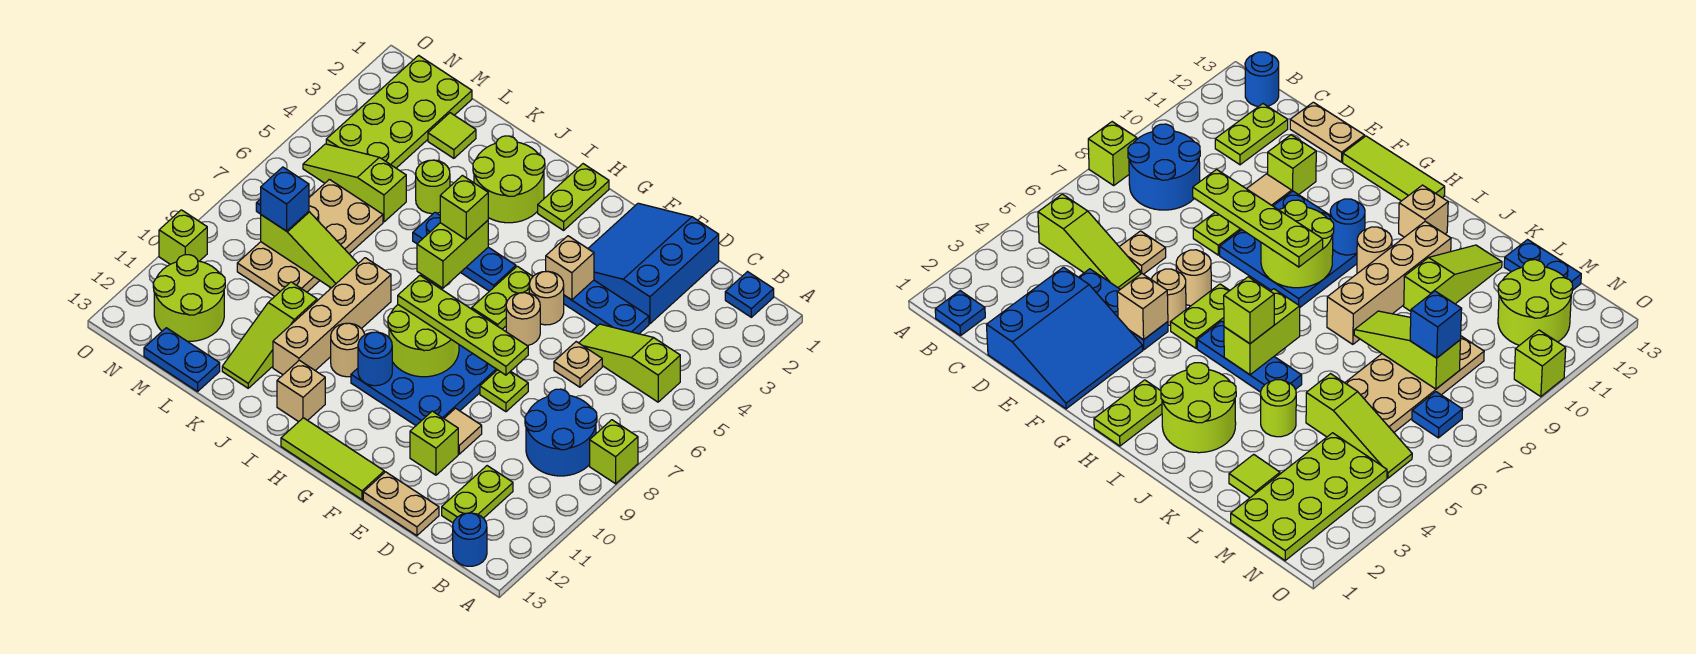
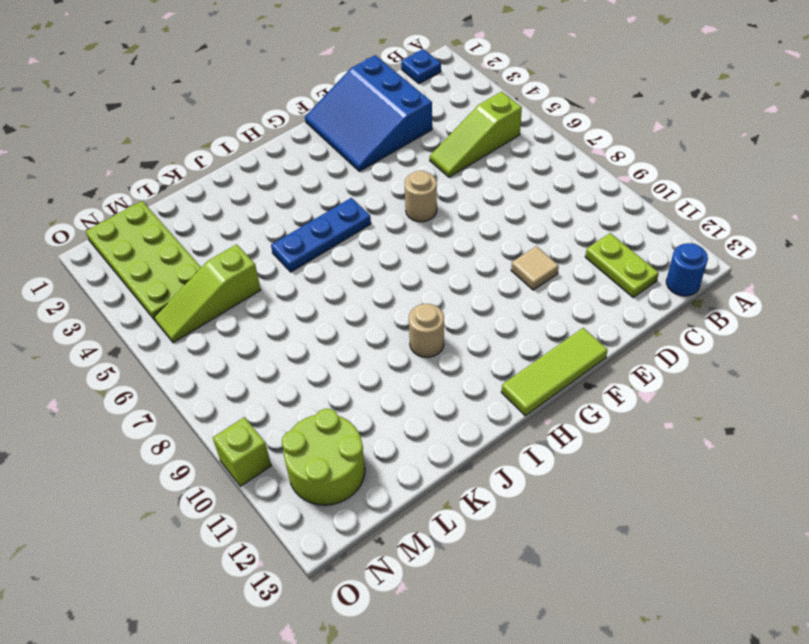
none -> lime 1x1 brick [590,420,638,484]
none -> blue 2x2 round brick [525,389,597,476]
none -> blue 1x3 plate [564,280,649,334]
none -> tan 1x1 plate [554,342,602,387]

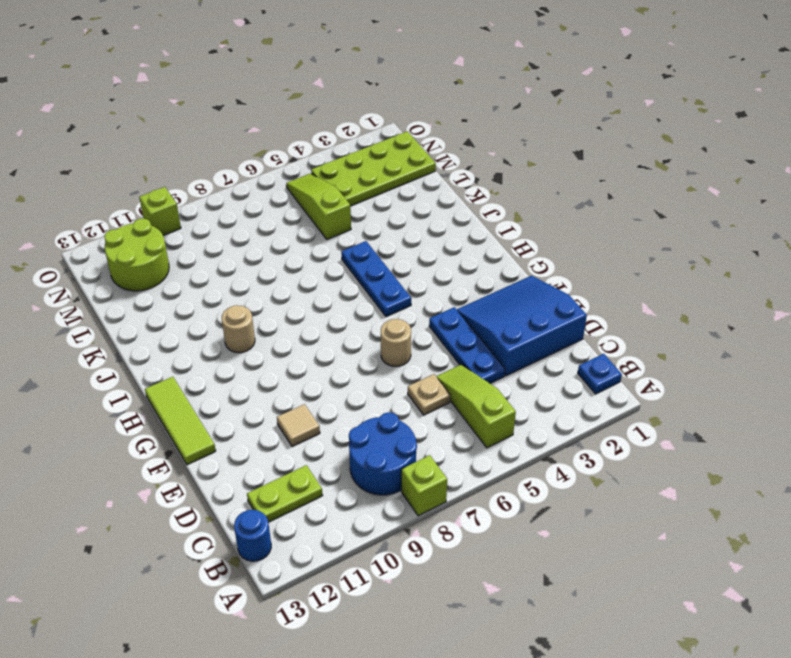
none -> tan 1x2 plate [363,472,439,536]
none -> lime 1x1 plate [480,370,528,412]
none -> lime 1x1 brick [410,411,458,475]
none -> tan 1x1 round brick [529,271,564,325]

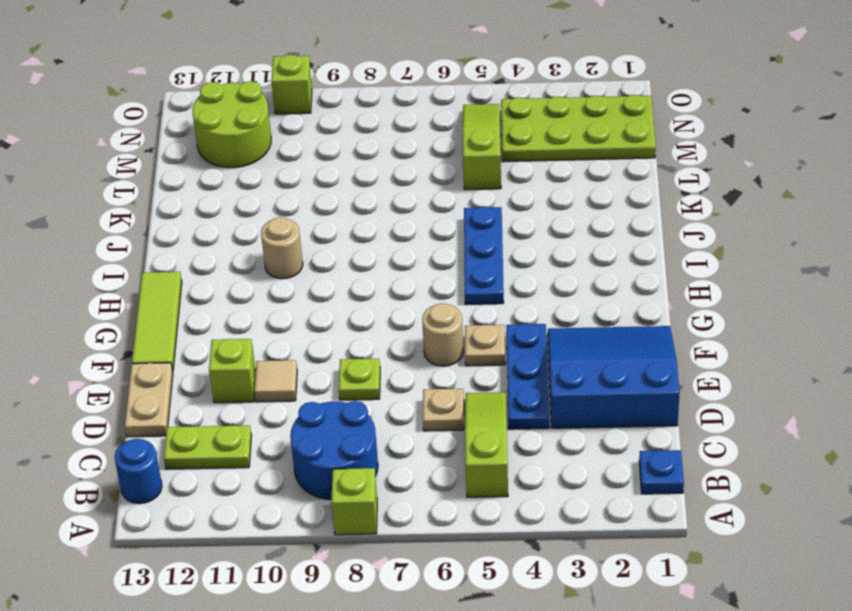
tan 1x1 plate [465,325,505,366] -> tan 1x1 round brick [529,271,564,325]
none -> blue 3x3 plate [351,345,497,425]
none -> lime 1x2 plate [472,266,533,329]
none -> lime 1x2 plate [538,164,609,230]
none -> lime 2x2 round brick [473,136,545,223]

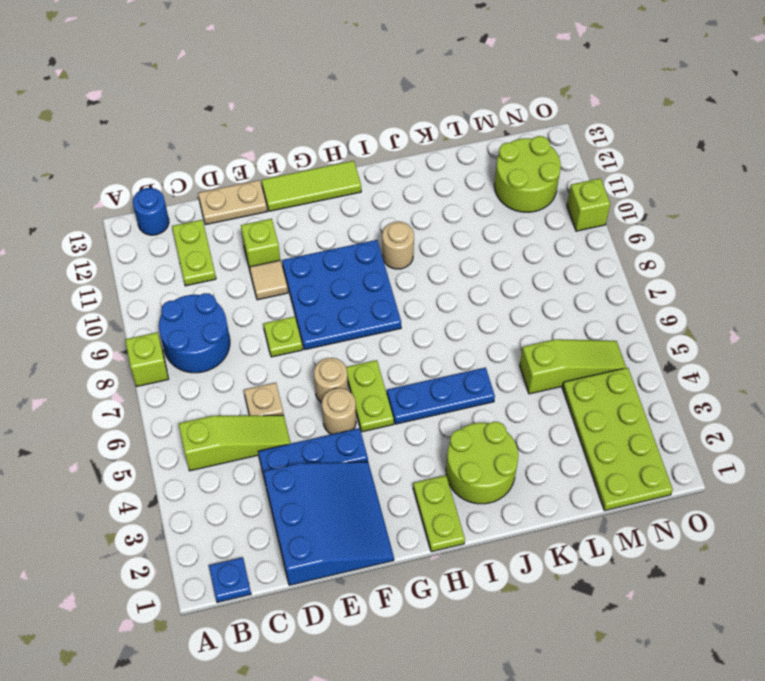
none -> tan 1x1 brick [277,360,325,422]
none -> tan 1x4 brick [273,258,391,375]
none -> lime 1x1 round brick [416,160,450,214]
none -> lime 1x3 slope [222,282,317,388]

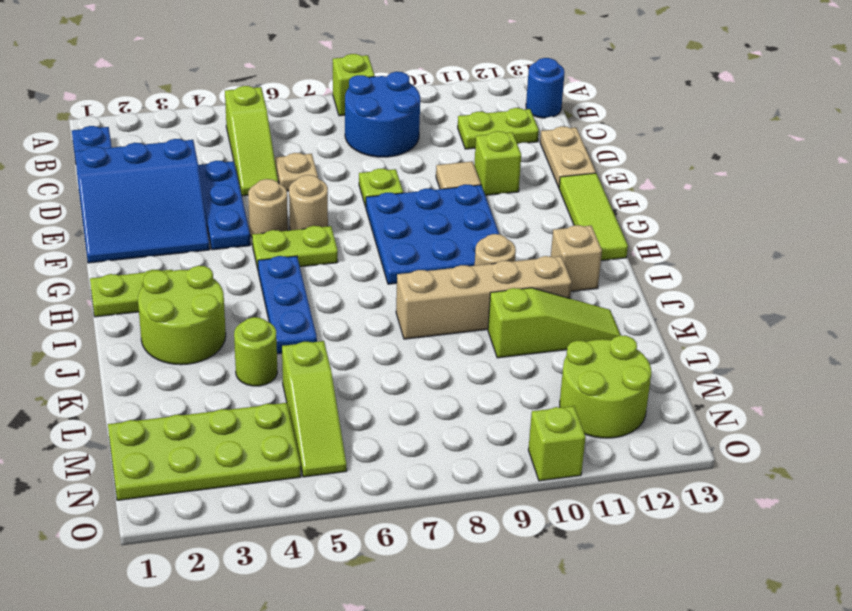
none -> lime 1x1 tile [428,113,476,158]
none -> tan 2x4 plate [237,179,383,296]
none -> blue 1x2 plate [144,328,220,392]
none -> blue 1x1 plate [1412,392,1463,438]

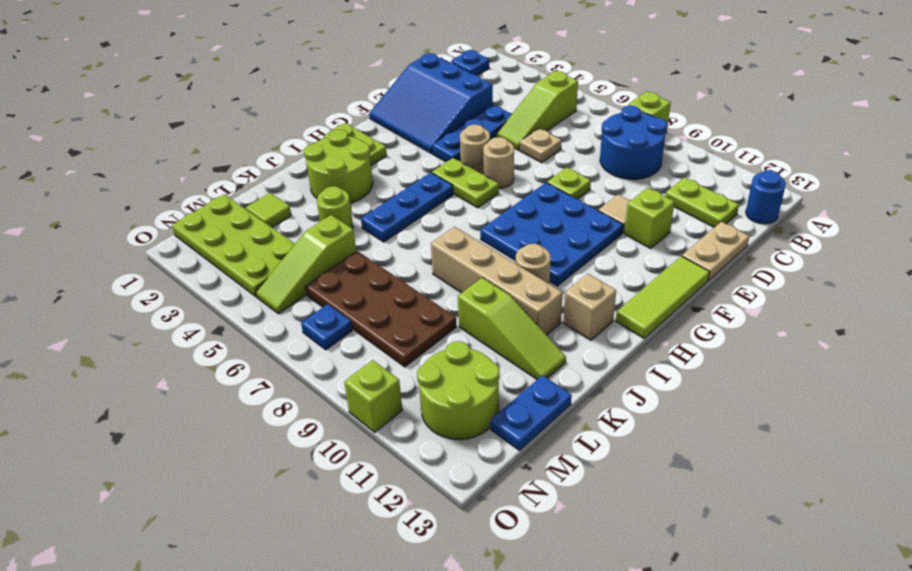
brown 2x4 plate [305,251,457,367] -> tan 2x4 plate [237,179,383,296]
none -> tan 1x1 brick [546,236,594,300]
none -> lime 2x2 round brick [388,305,459,377]
none -> blue 1x1 round brick [358,332,392,386]
none -> lime 1x2 brick [417,221,488,288]

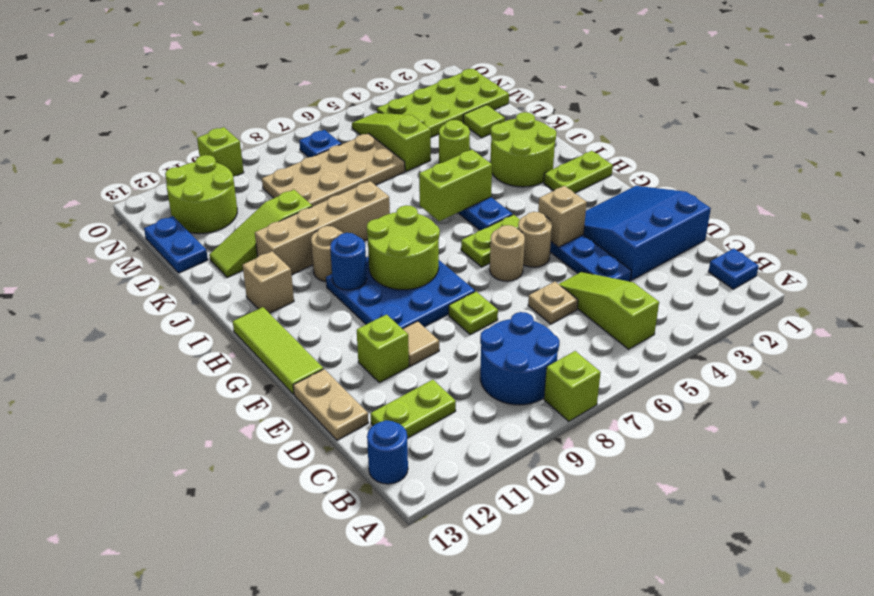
none -> lime 1x3 slope [261,211,358,288]
none -> lime 1x4 plate [398,275,528,375]
none -> lime 1x1 brick [440,175,488,240]
none -> blue 1x1 brick [261,167,309,231]

